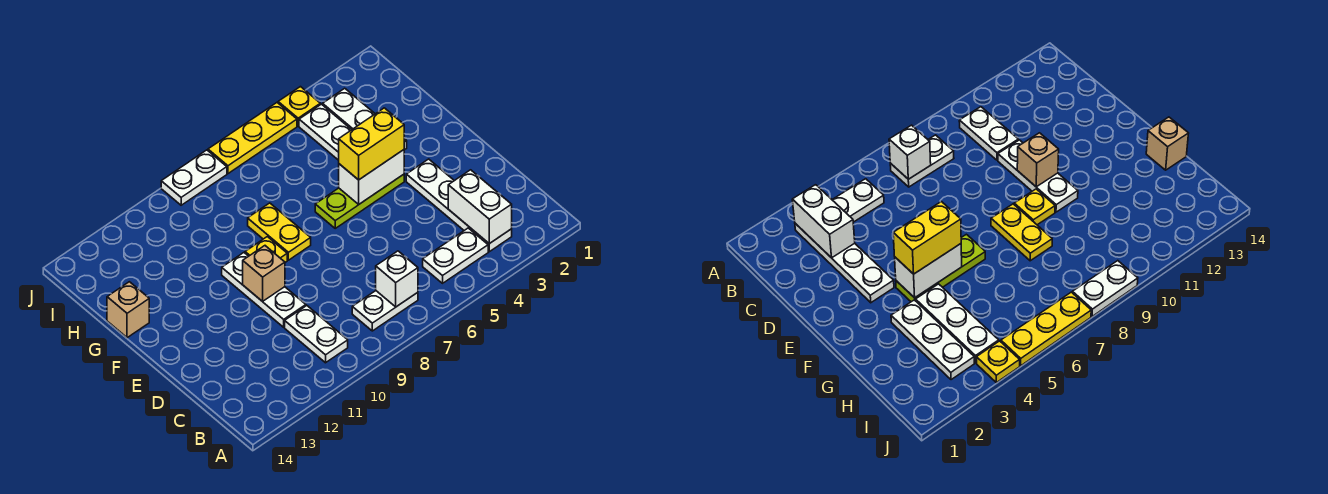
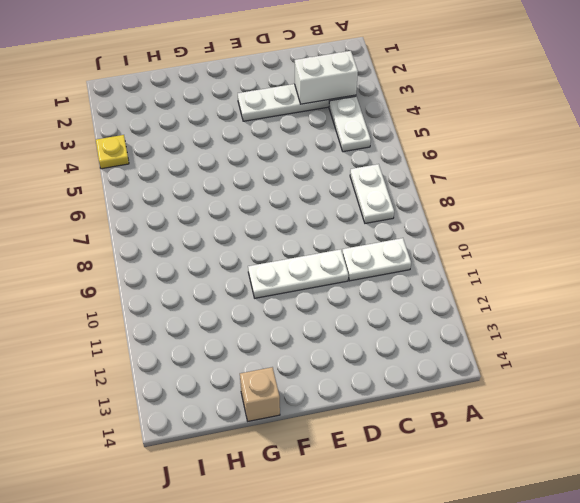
none -> lime 1x3 plate [315,174,404,228]
none -> yellow 1x2 plate [248,203,311,260]
none -> yellow 1x1 plate [245,237,287,262]

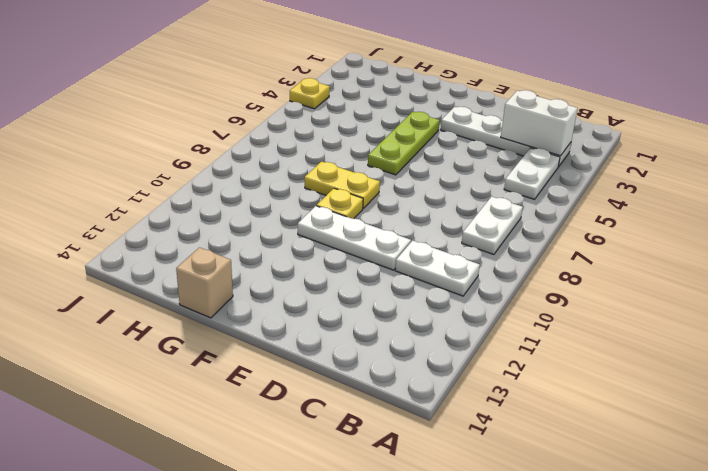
none -> white 1x3 plate [323,88,407,150]
none -> white 1x3 plate [299,104,352,160]
none -> yellow 1x3 plate [208,103,297,174]

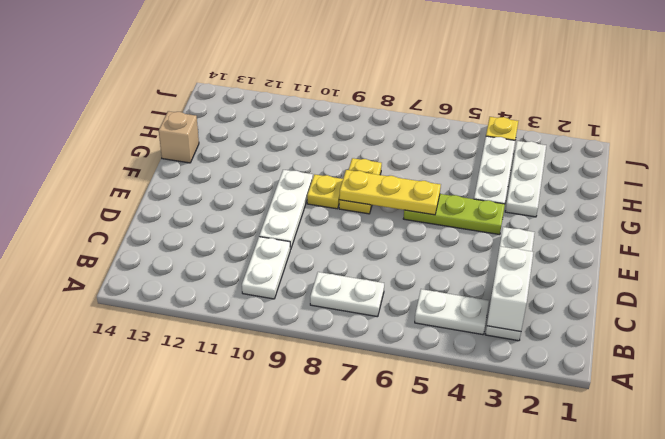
yellow 1x3 plate [339,170,441,215] -> yellow 1x3 plate moved to [208,103,297,174]
none -> white 1x2 plate [161,150,227,205]
none -> white 1x1 brick [376,251,418,307]
none -> tan 1x1 brick [243,246,285,302]

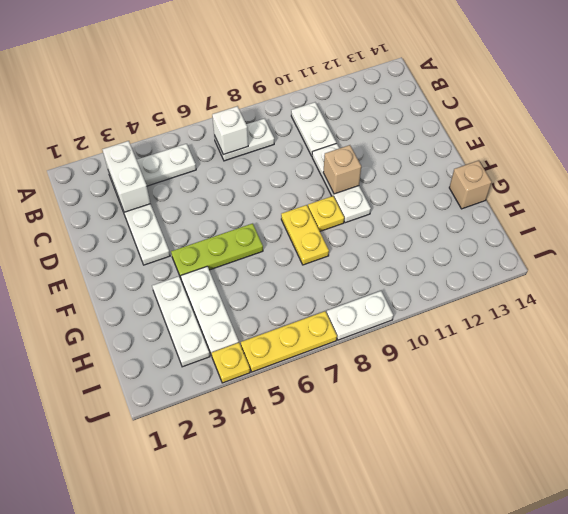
none -> white 1x2 brick [339,150,404,205]
none -> yellow 1x2 brick [339,108,404,180]

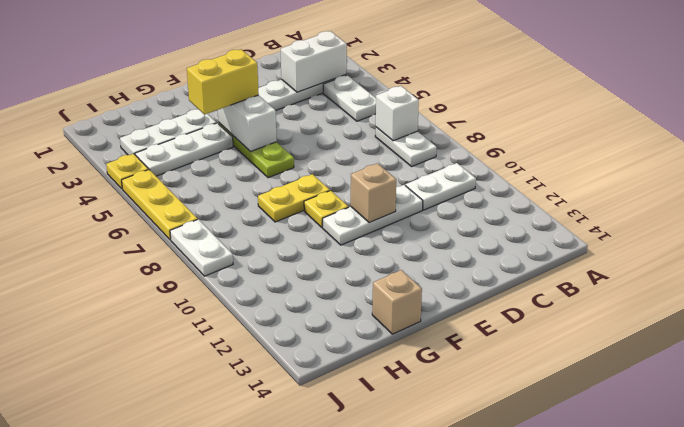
yellow 1x2 brick [187,49,259,115] -> yellow 1x2 brick turned to [339,108,404,180]

